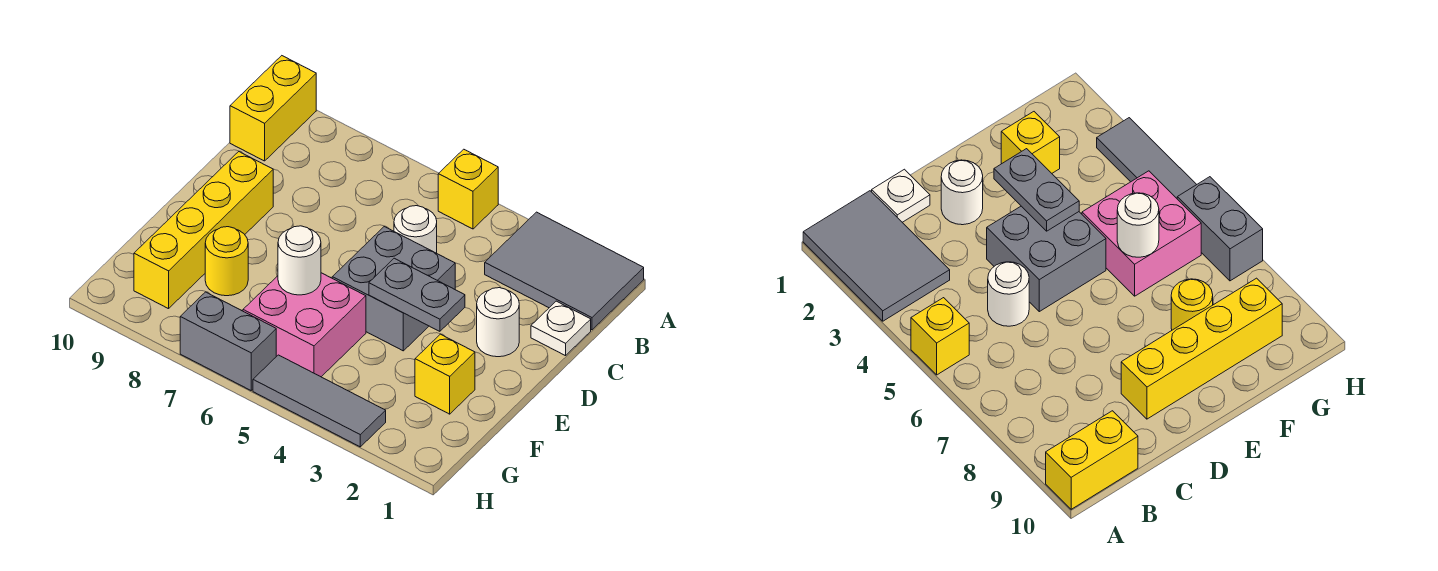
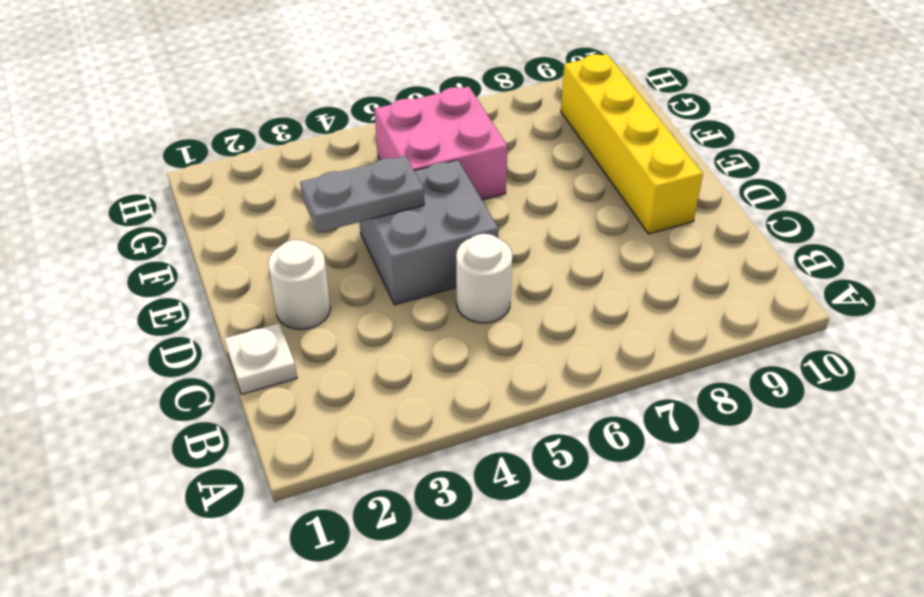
none -> grey 2x3 tile [485,212,644,330]
none -> yellow 1x1 brick [438,149,498,229]
none -> yellow 1x2 brick [230,56,316,161]

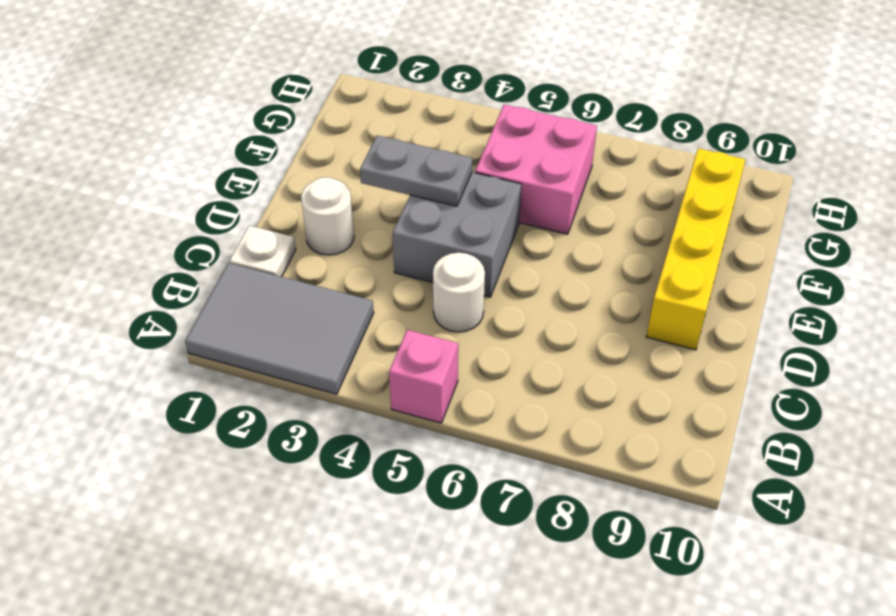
pink 1x1 brick [389,330,458,423] -> yellow 1x1 brick [438,149,498,229]
none -> yellow 1x2 brick [230,56,316,161]
none -> yellow 1x1 brick [415,334,475,414]
none -> yellow 1x1 round brick [205,227,248,296]

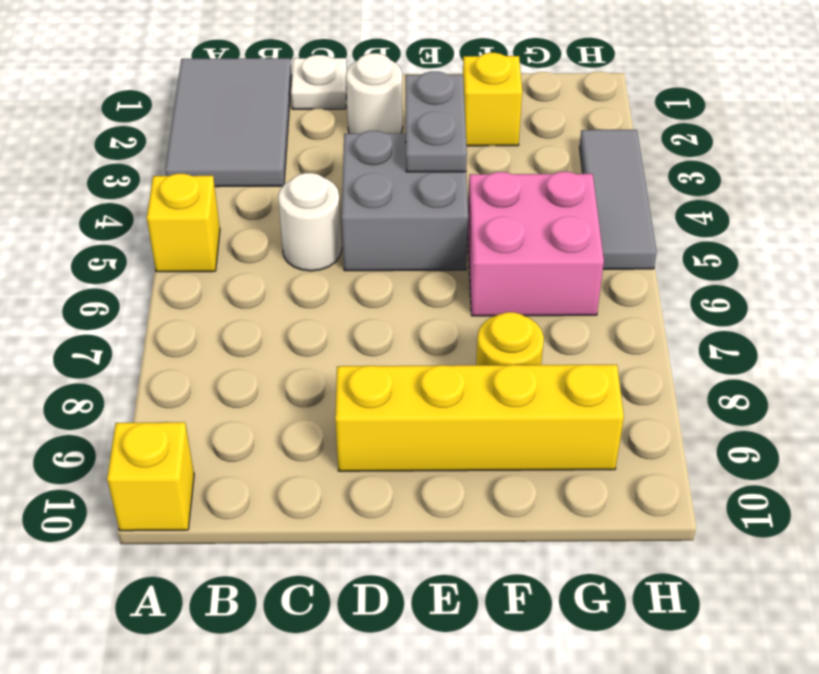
yellow 1x1 brick [107,422,194,531] -> yellow 1x2 brick [230,56,316,161]
none -> grey 1x2 brick [180,292,276,390]
none -> white 1x1 round brick [278,226,321,295]

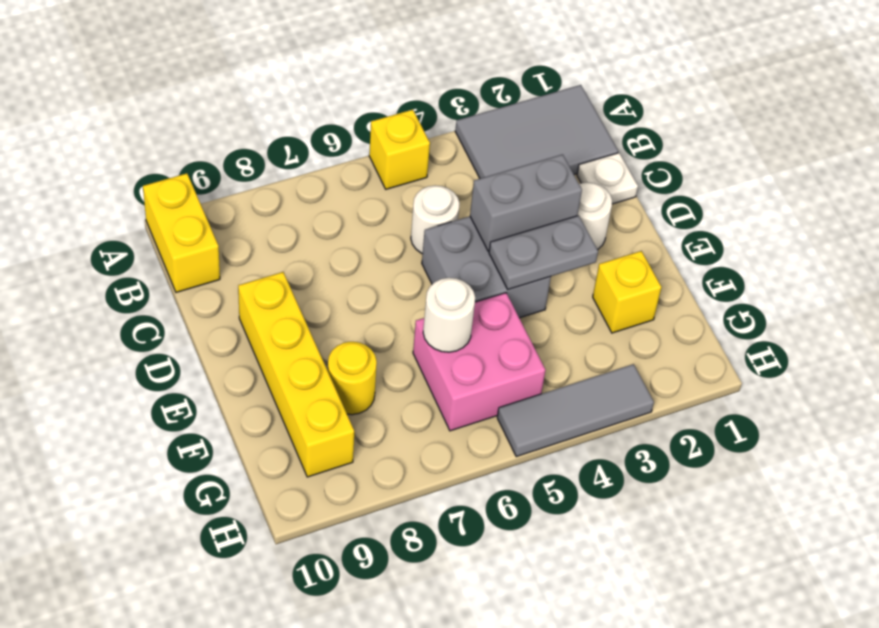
grey 1x2 brick [470,155,582,251] -> grey 1x2 brick moved to [180,292,276,390]

